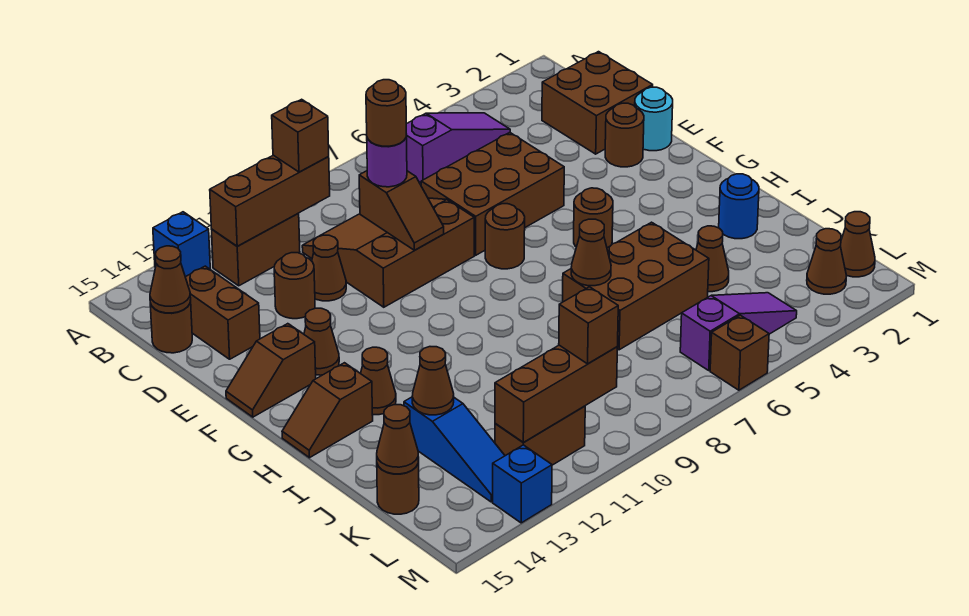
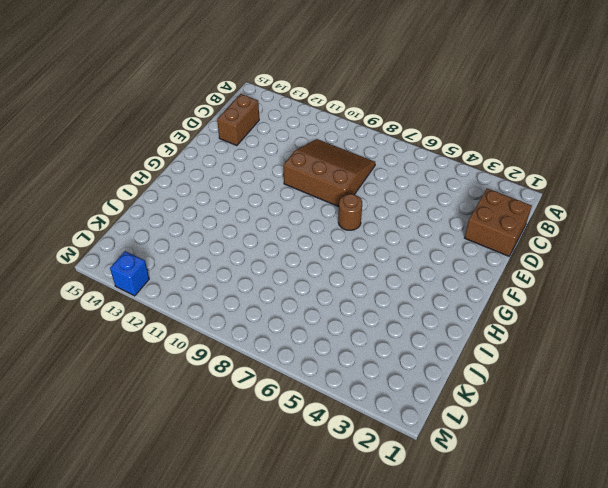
none -> blue 1x1 brick [153,212,210,277]
none -> purple 1x3 slope [406,113,510,183]
none -> brown 1x2 brick [212,214,300,286]
none -> brown 1x1 round brick [150,301,192,353]

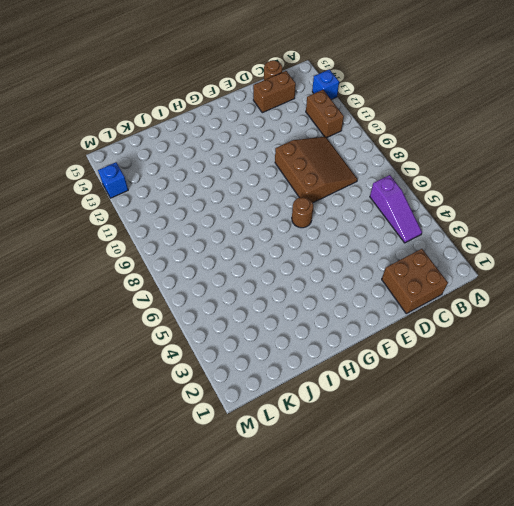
none -> brown 2x3 brick [421,132,564,255]
none -> brown 1x1 cone [312,235,346,301]
none -> brown 1x1 round brick [274,253,315,319]
none -> cyan 1x1 round brick [635,87,673,151]

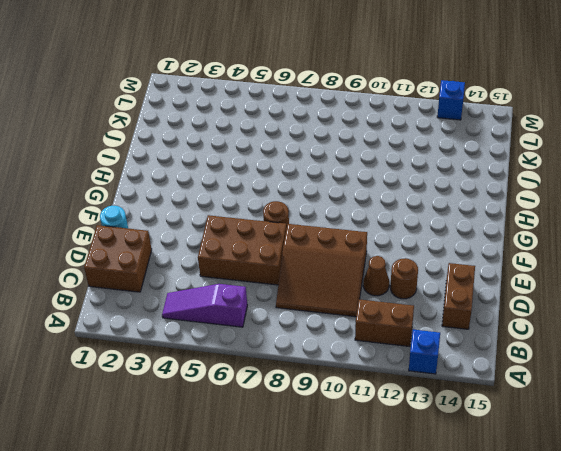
none -> brown 1x1 round brick [150,301,192,353]
none -> brown 1x1 round brick [605,103,644,167]
none -> brown 1x1 cone [304,308,339,375]
none -> brown 1x2 slope [226,324,316,417]

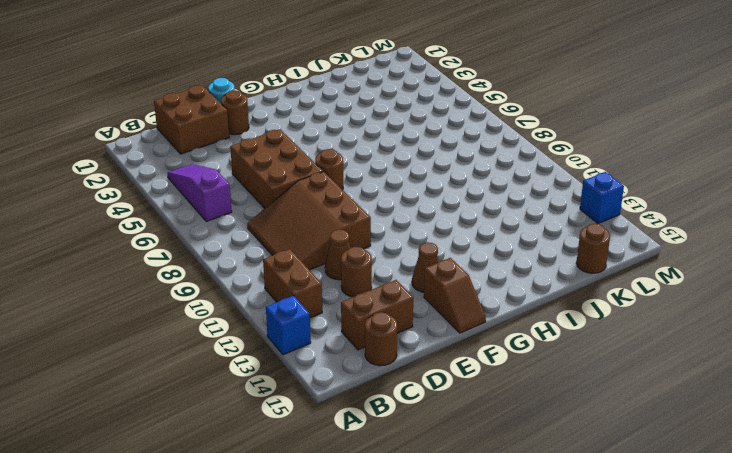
none -> brown 1x1 round brick [574,188,613,248]
none -> brown 1x1 cone [361,347,396,415]
none -> brown 1x2 slope [282,363,373,458]
none -> blue 1x1 round brick [719,174,759,239]

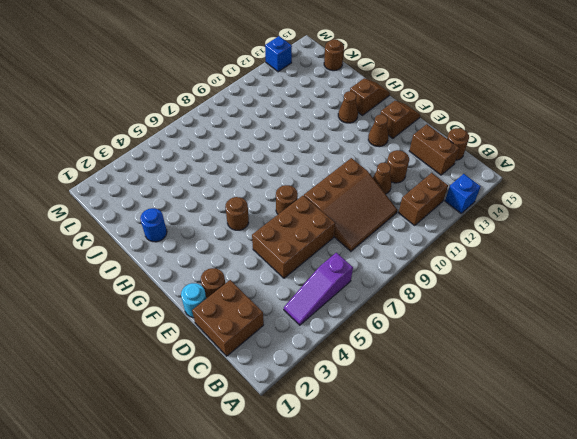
none -> brown 2x3 brick [563,222,709,350]
none -> brown 1x1 cone [696,226,729,292]
none -> blue 1x3 slope [404,397,505,502]
none -> brown 1x1 cone [840,212,875,277]

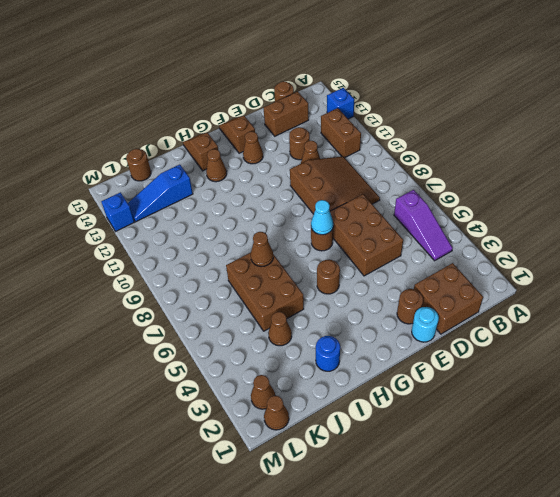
cyan 1x1 cone [311,200,333,235] -> none
none -> purple 1x3 slope [680,293,797,370]
none -> brown 1x2 brick [495,406,585,465]
none -> brown 1x1 brick [710,315,769,390]
none -> brown 1x3 brick [210,155,330,246]

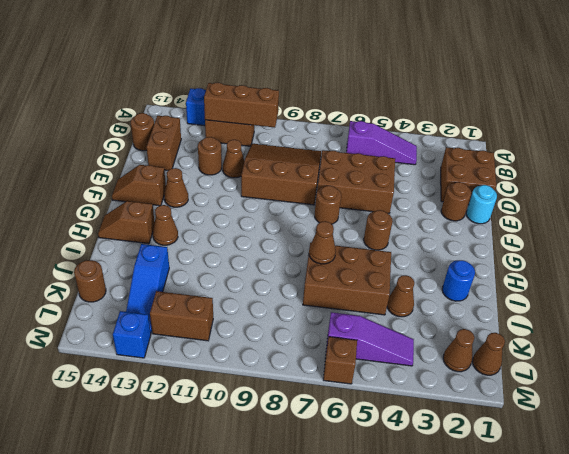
none -> brown 1x1 cone [150,246,191,313]
none -> brown 1x2 slope [359,171,444,250]
none -> brown 1x1 cone [412,347,454,415]
none -> brown 1x1 cone [377,405,419,474]

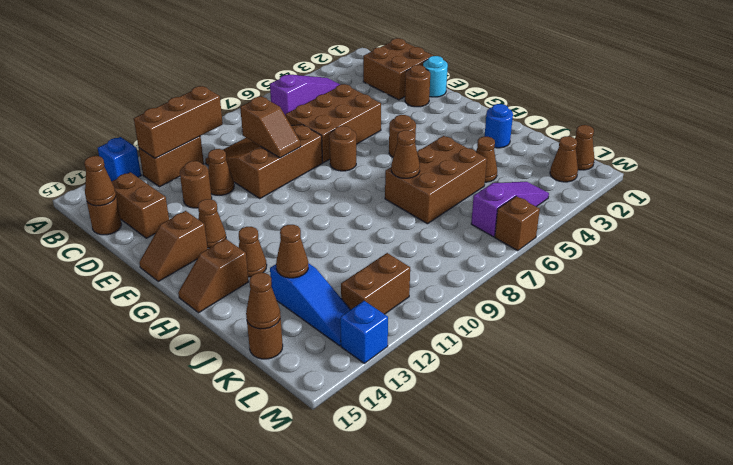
none -> brown 1x3 brick [495,345,617,443]
none -> brown 1x1 brick [272,99,329,172]
none -> purple 1x1 round brick [367,134,407,187]
none -> brown 1x1 brick [559,287,618,364]

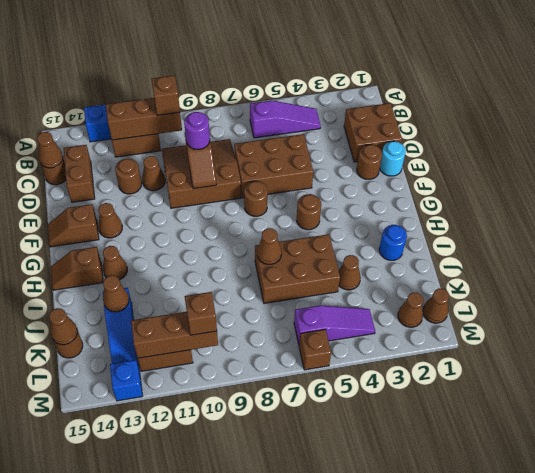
none -> brown 1x1 round brick [366,80,406,146]

